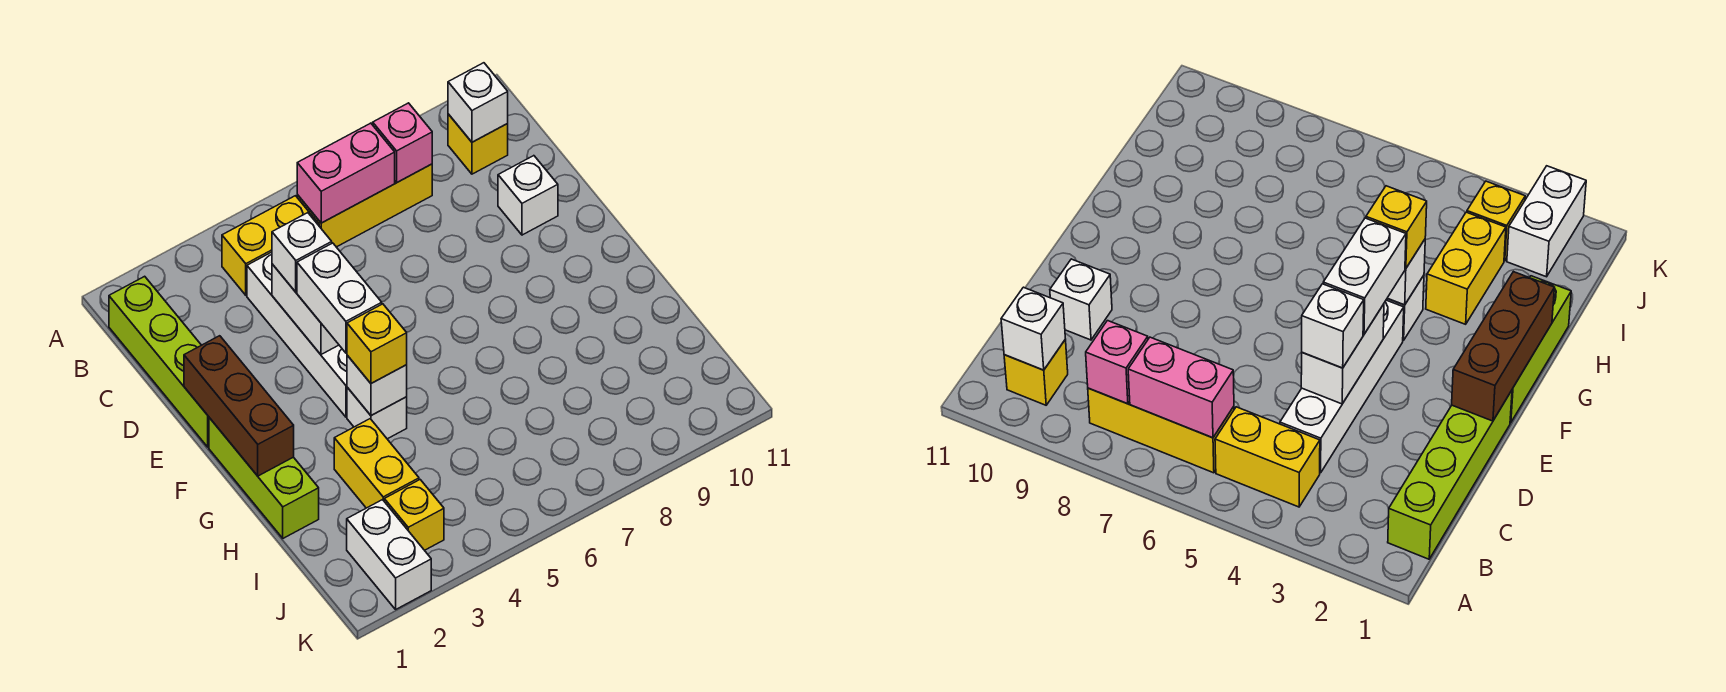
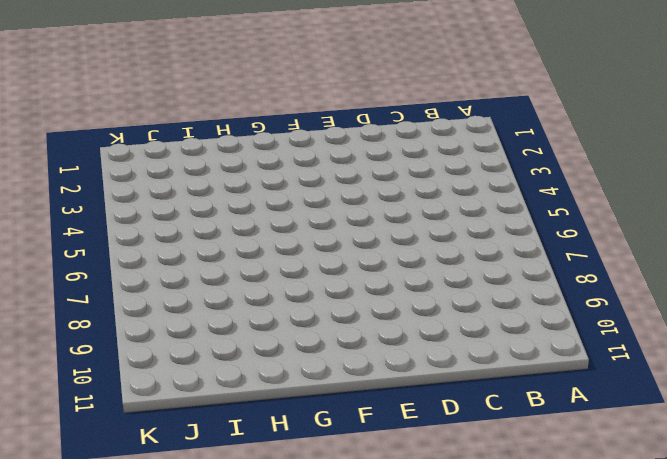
none -> lime 1x4 brick [109,276,209,447]
none -> yellow 1x2 brick [222,196,319,295]
none -> yellow 1x3 brick [297,164,432,247]

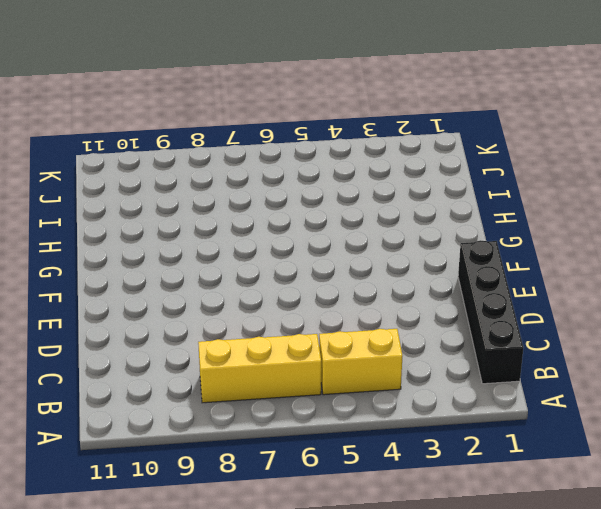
black 1x4 brick [458,240,523,384] -> lime 1x4 brick [109,276,209,447]
none -> yellow 1x1 brick [448,114,508,174]
none -> white 1x4 brick [247,252,347,417]
none -> white 1x1 brick [498,156,558,235]

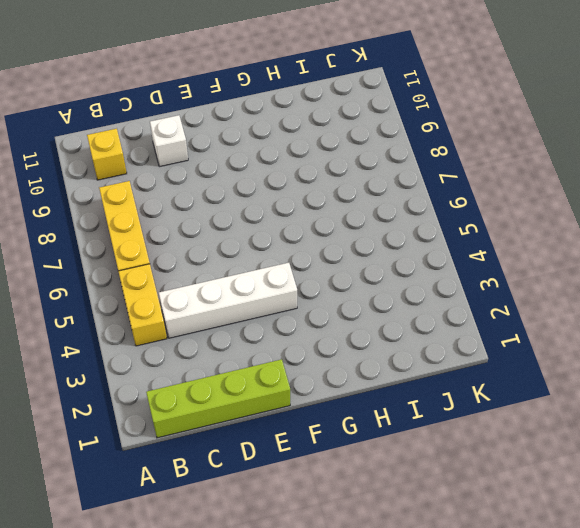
none -> lime 1x3 brick [209,418,319,538]
none -> white 1x1 brick [347,387,407,439]
none -> yellow 1x2 brick [334,419,419,508]

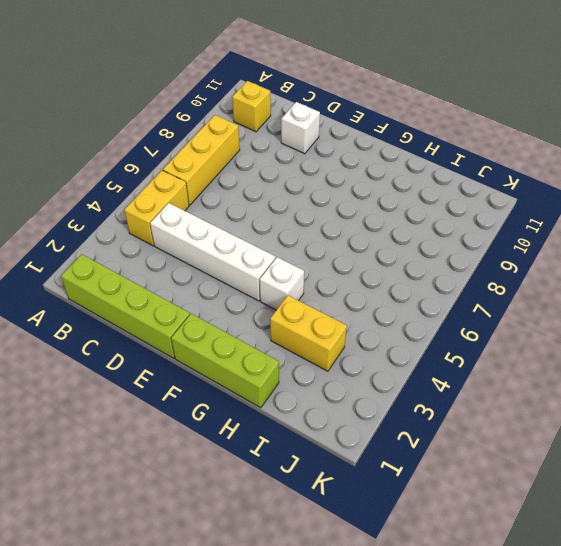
none -> white 1x2 brick [347,500,431,609]
none -> yellow 1x1 brick [384,480,444,550]
none -> pink 1x2 brick [297,123,395,223]

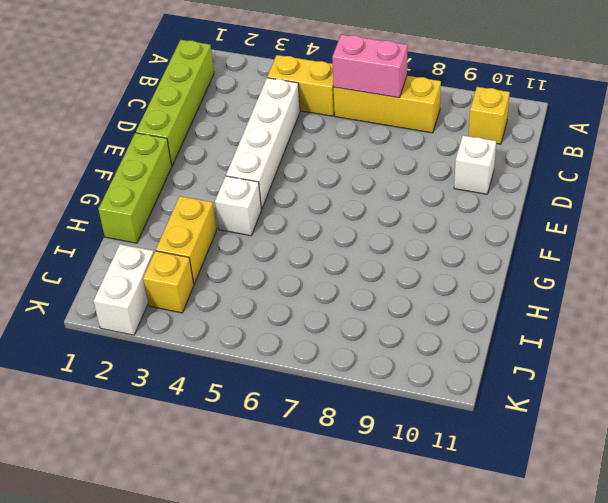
none -> pink 1x1 brick [373,103,432,182]
none -> white 1x1 brick [448,63,508,142]
none -> white 1x2 brick [272,264,339,355]

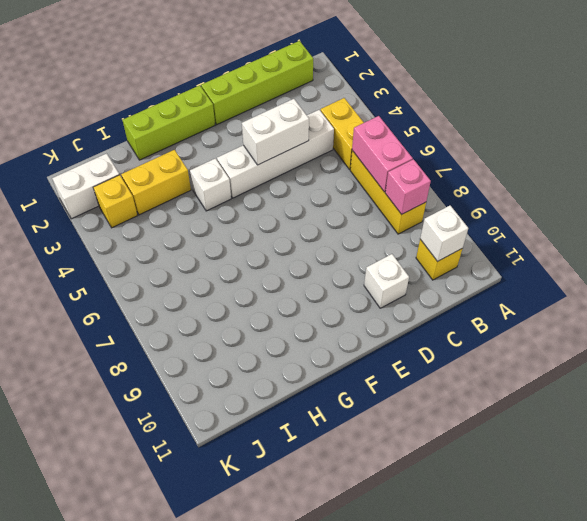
none -> brown 1x3 brick [184,336,294,476]
none -> white 1x1 brick [347,355,407,416]
none -> white 1x1 brick [272,213,332,292]

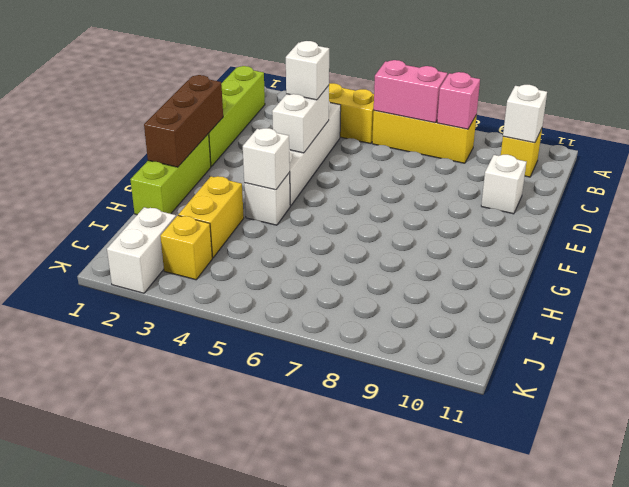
none -> white 1x2 brick [297,243,382,353]
none -> yellow 1x1 brick [347,304,407,383]

